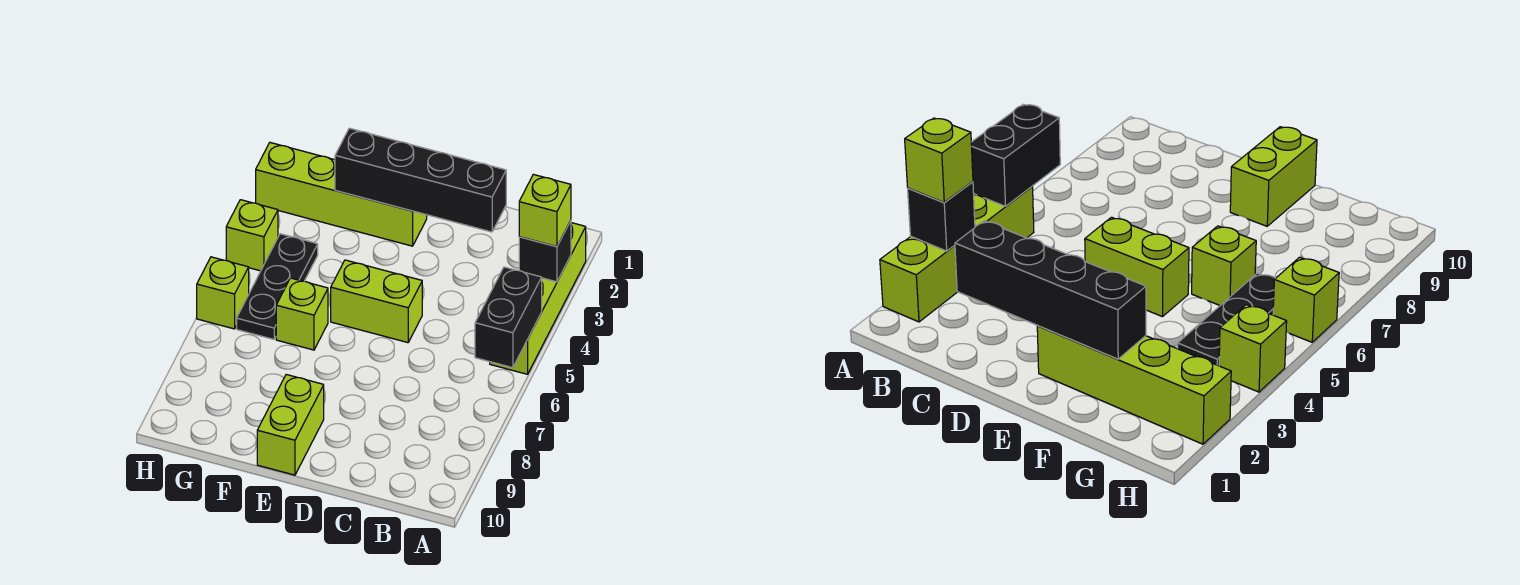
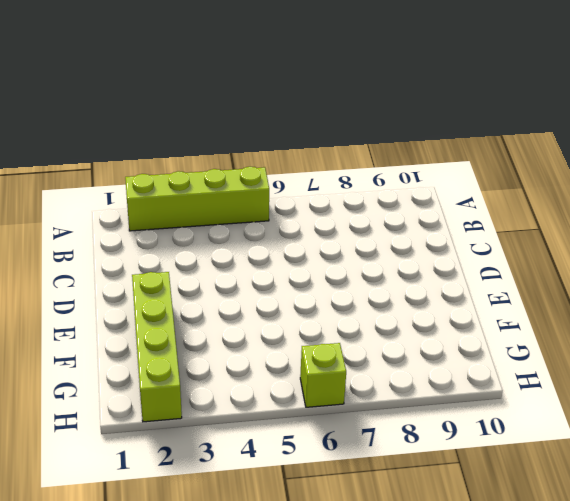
none -> lime 1x2 brick [331,260,422,343]
none -> lime 1x2 brick [257,375,324,475]
none -> lime 1x1 brick [276,278,328,350]

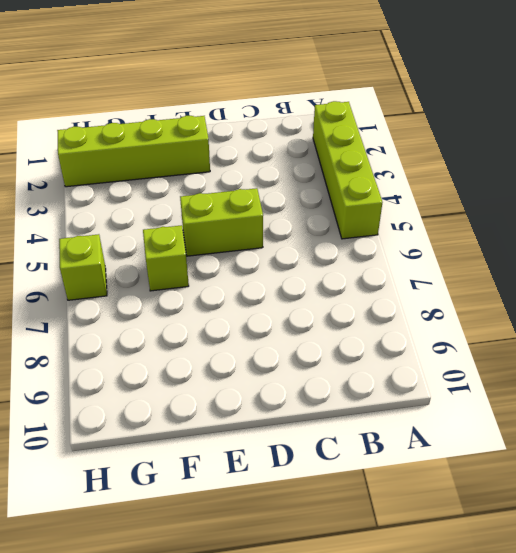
none -> lime 1x2 brick [257,375,324,475]
none -> black 1x3 plate [237,234,318,339]
none -> lime 1x1 brick [226,200,278,271]

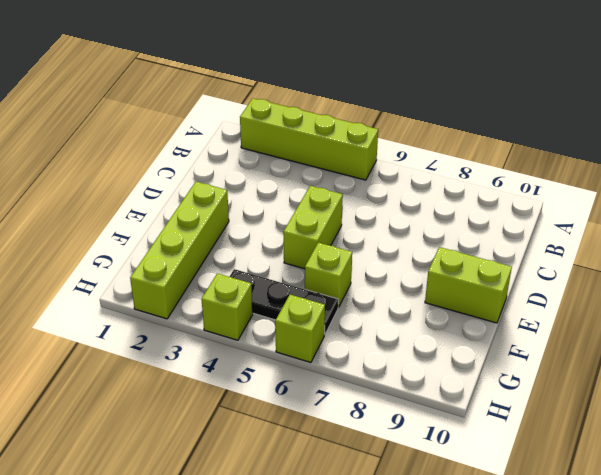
none -> black 1x1 brick [519,221,571,282]
none -> black 1x2 brick [475,267,542,368]
none -> black 1x4 brick [335,128,506,232]

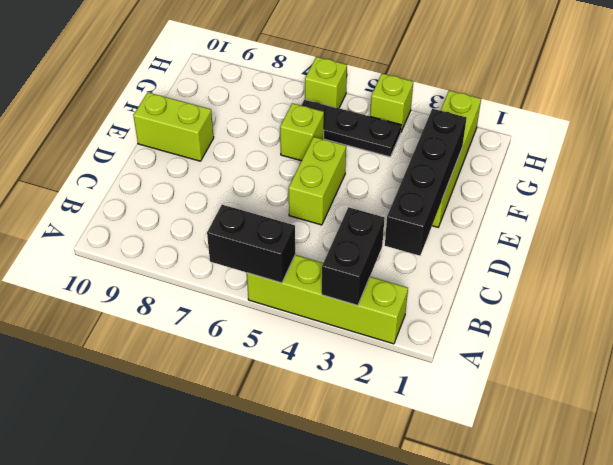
black 1x2 brick [322,207,385,305] -> black 1x1 brick [519,221,571,282]
none -> lime 1x1 brick [519,174,571,246]

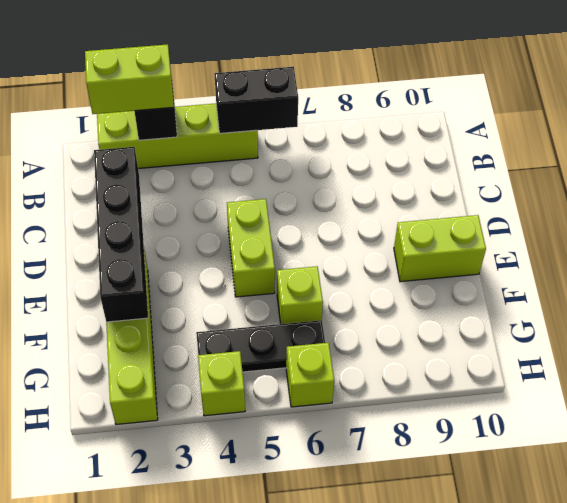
lime 1x2 brick [85,44,174,114] -> lime 1x1 brick [519,174,571,246]

